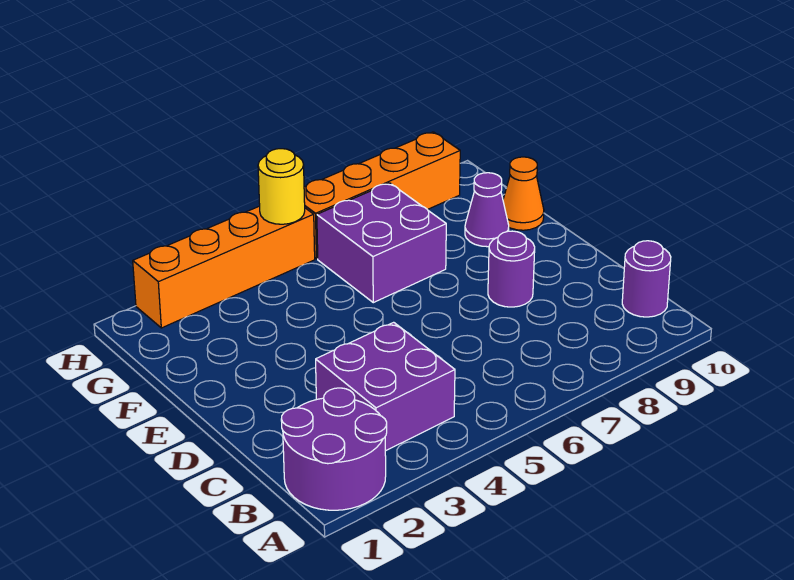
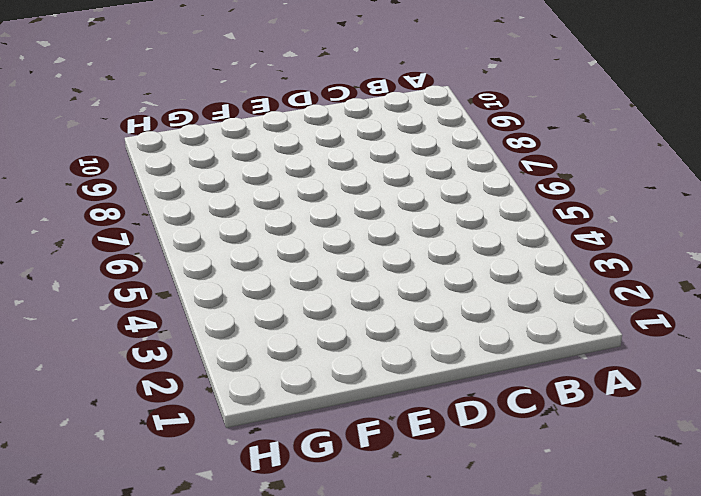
none -> purple 2x2 round brick [281,388,387,510]
none -> purple 2x2 brick [316,322,455,451]

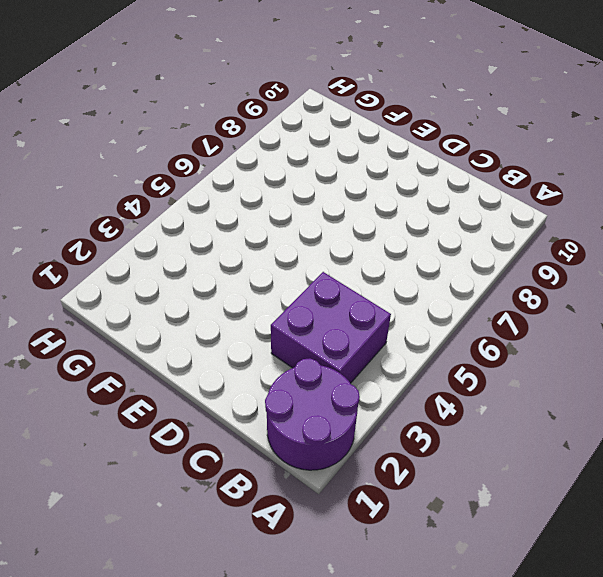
none -> purple 1x1 round brick [622,241,671,317]
none -> purple 1x1 round brick [488,231,535,307]

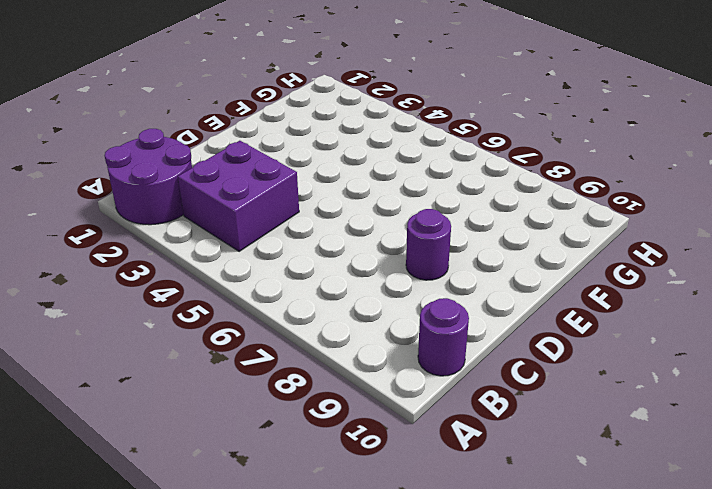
none -> purple 2x2 brick [317,183,446,303]
none -> purple 1x1 cone [465,173,509,247]

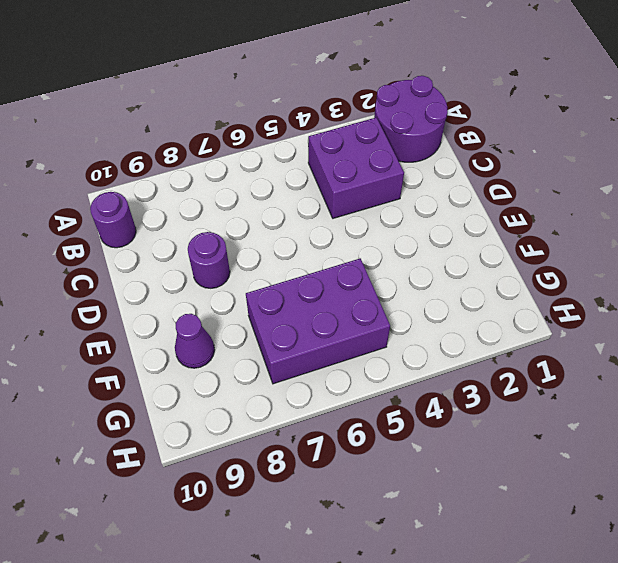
purple 2x3 brick [246,258,390,384] -> purple 2x2 brick [317,183,446,303]
none -> orange 1x1 cone [503,157,544,230]
none -> orange 1x4 brick [133,206,315,328]

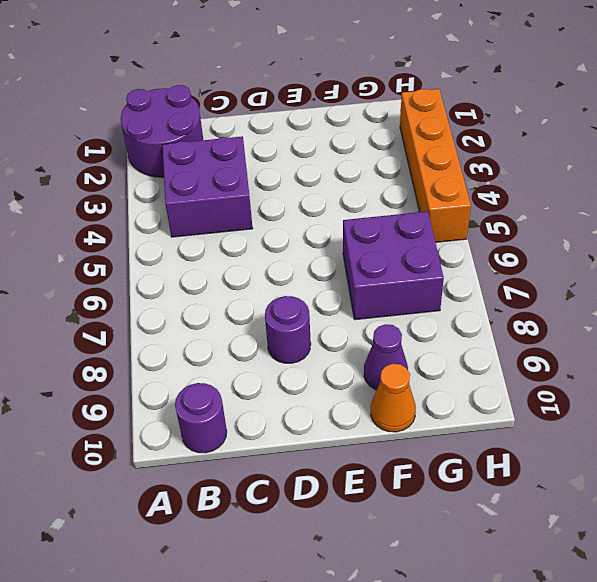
none -> orange 1x4 brick [304,132,460,259]
none -> yellow 1x1 round brick [258,149,305,224]

